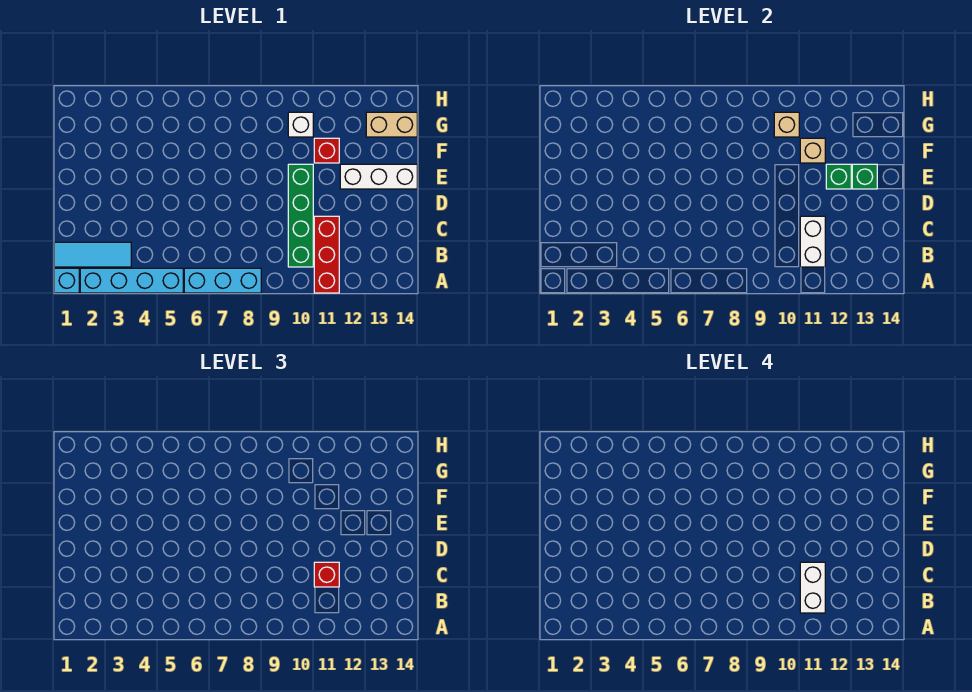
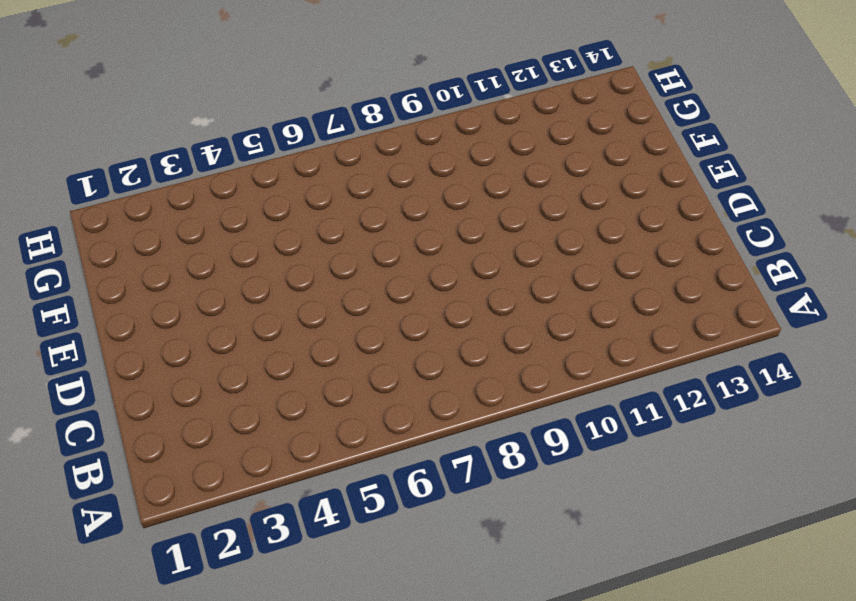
none -> cyan 1x1 brick [54,268,79,293]
none -> cyan 1x4 brick [80,268,183,293]
none -> cyan 1x3 brick [184,268,261,293]

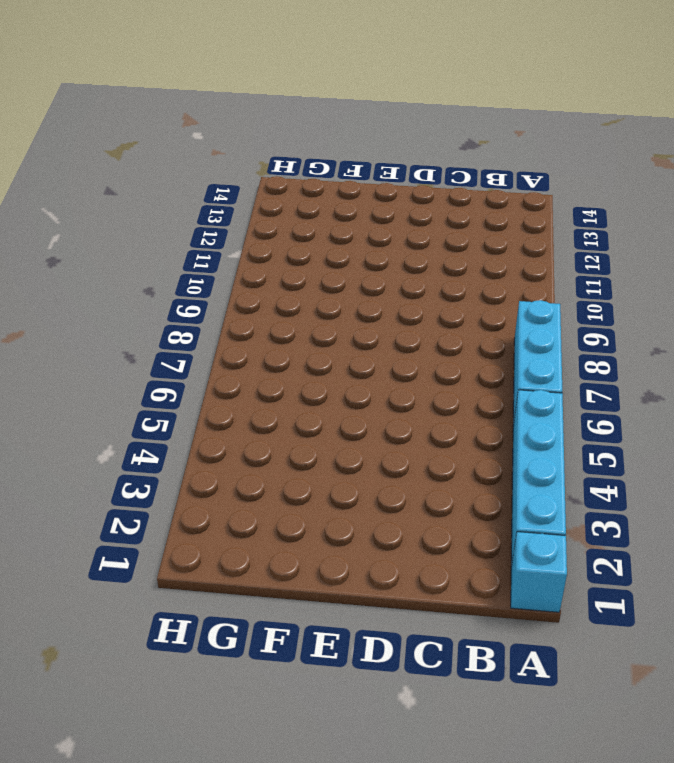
none -> red 1x3 brick [314,216,339,293]
none -> cyan 1x3 tile [54,242,131,267]
none -> green 1x4 brick [288,164,313,267]

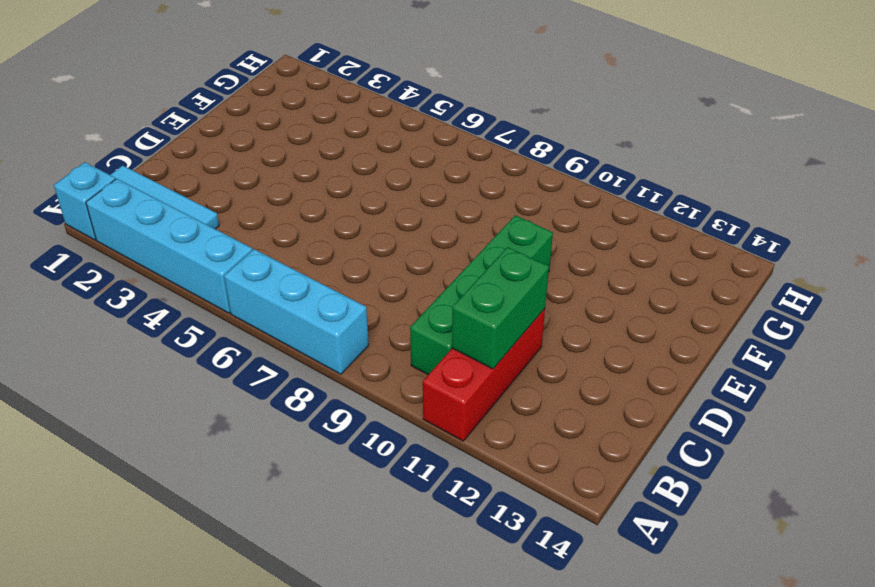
green 1x2 brick [452,247,549,369] -> white 1x2 brick [800,216,825,267]
none -> white 1x3 brick [340,164,417,189]
none -> red 1x1 brick [314,138,339,163]
none -> white 1x1 brick [288,112,313,137]

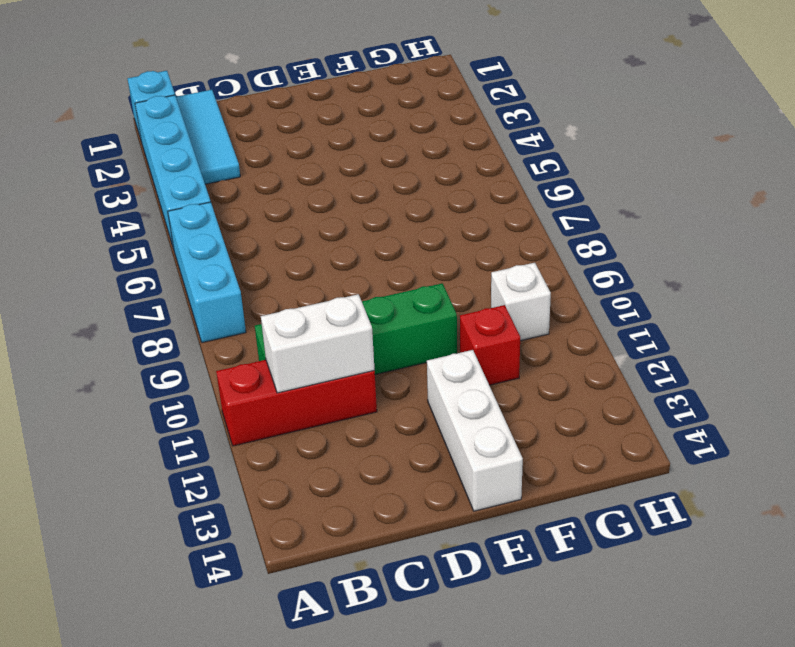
none -> tan 1x2 brick [366,112,417,137]
none -> green 1x1 brick [826,164,851,189]
none -> green 1x1 brick [852,164,877,189]

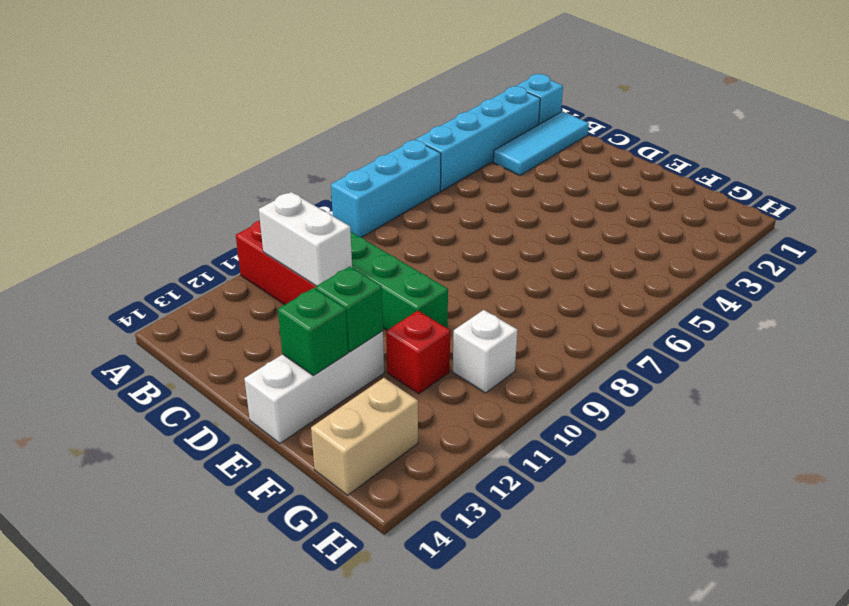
none -> tan 1x1 brick [800,138,825,163]
none -> tan 1x1 brick [774,112,799,137]
none -> red 1x1 brick [314,562,339,587]

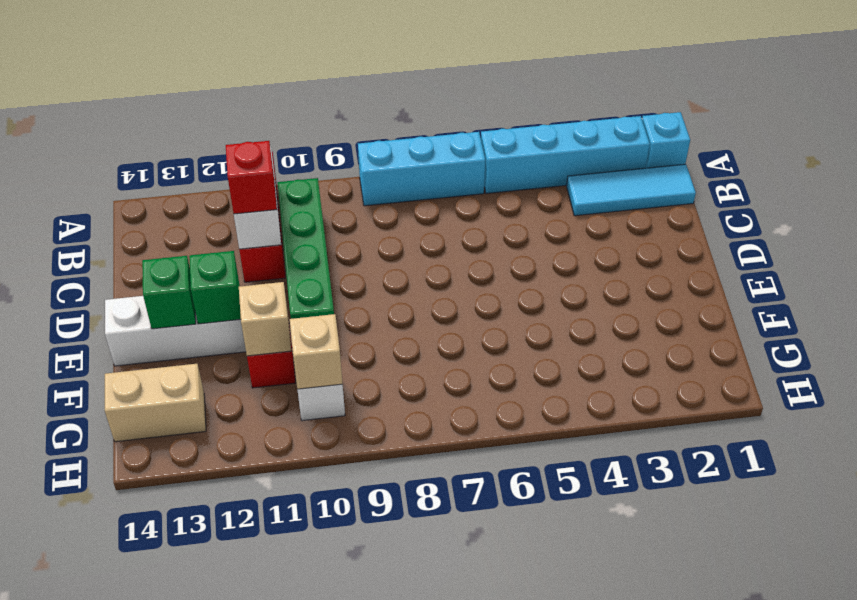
none -> white 1x2 brick [800,562,825,613]

